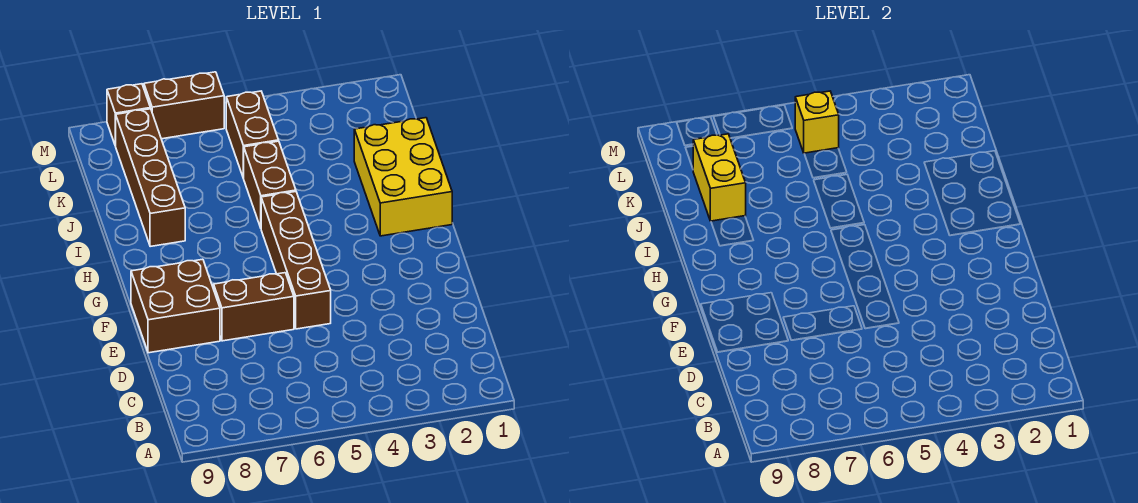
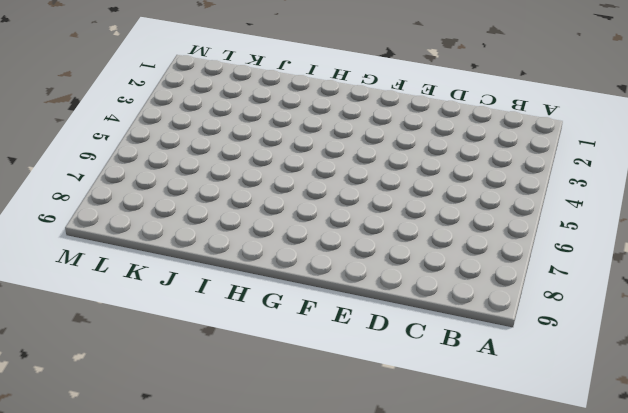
none -> brown 1x4 brick [261,192,331,329]
none -> brown 1x2 brick [214,273,294,341]

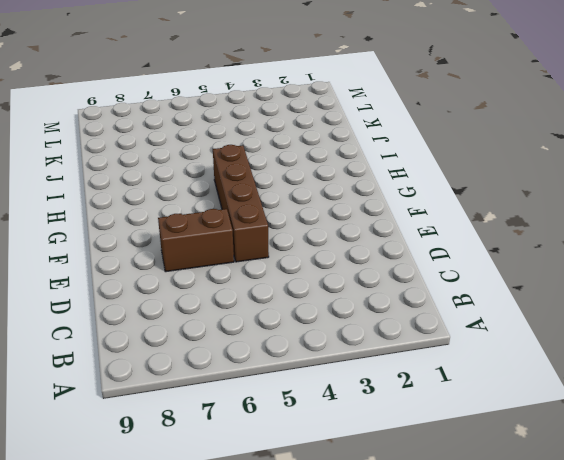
none -> brown 2x2 brick [131,259,220,353]
none -> yellow 2x3 brick [354,118,452,236]

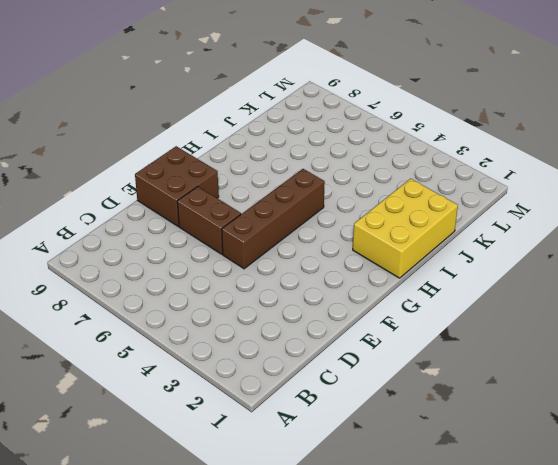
none -> brown 1x2 brick [244,141,296,228]
none -> brown 1x4 brick [116,109,185,247]

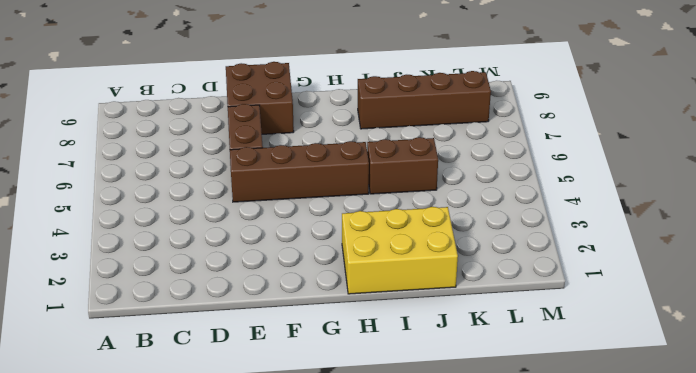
none -> brown 1x2 brick [226,91,279,178]
none -> brown 1x2 brick [144,72,224,139]

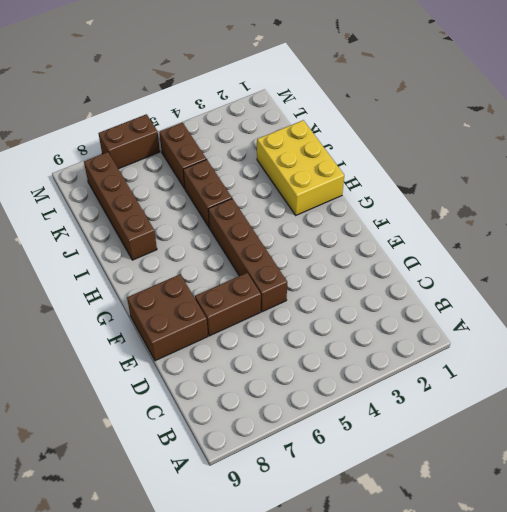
none -> brown 1x1 brick [107,84,150,146]
none -> yellow 1x2 brick [693,134,746,221]

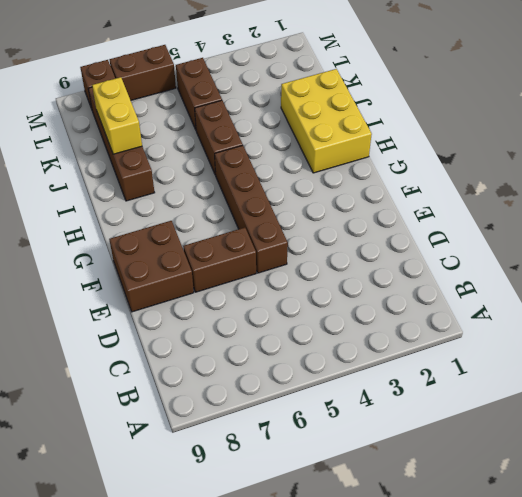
none -> yellow 1x1 brick [795,91,839,153]

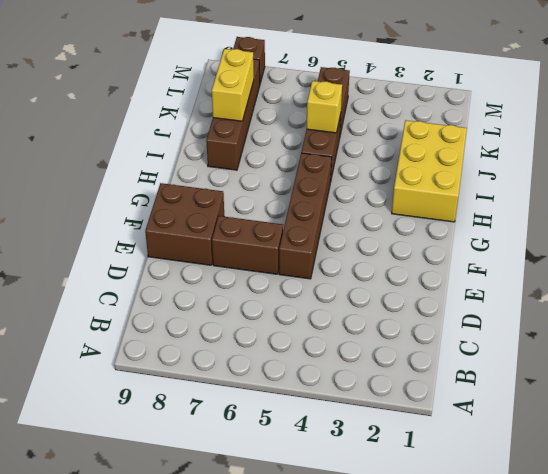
yellow 1x1 brick [307,81,342,133] -> yellow 1x1 brick moved to [795,91,839,153]
none -> brown 1x2 brick [144,72,224,139]

